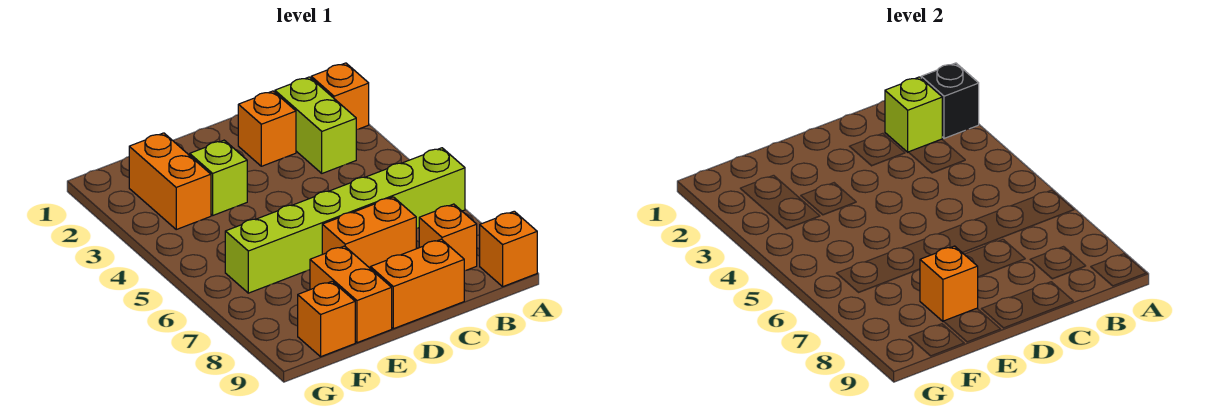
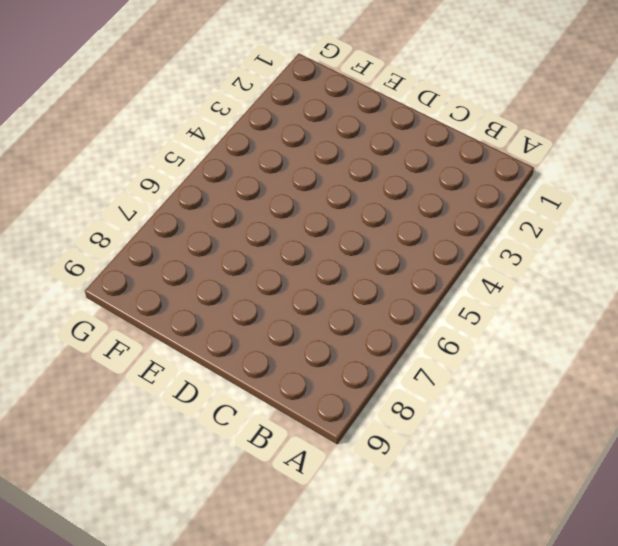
none -> orange 1x1 brick [311,63,369,130]
none -> lime 1x6 brick [225,148,465,293]
none -> orange 1x1 brick [480,211,537,287]

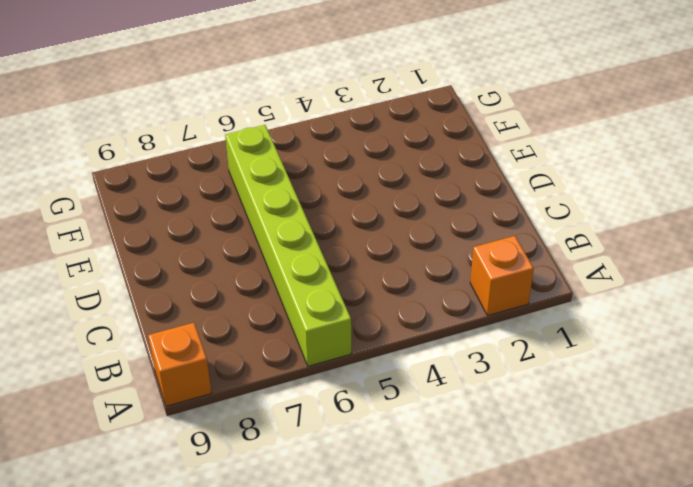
none -> lime 1x2 brick [275,77,356,173]
none -> orange 1x1 brick [419,204,477,271]
none -> orange 1x1 brick [238,91,296,166]

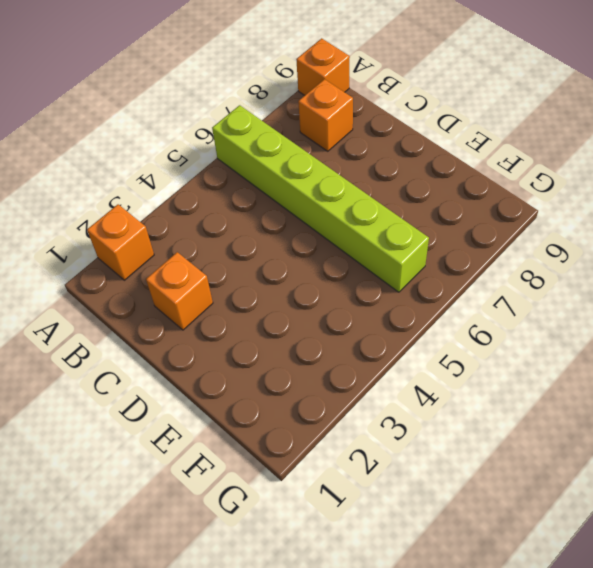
none -> lime 1x2 brick [275,77,356,173]
none -> orange 1x2 brick [322,197,416,268]
none -> orange 1x2 brick [370,239,464,329]

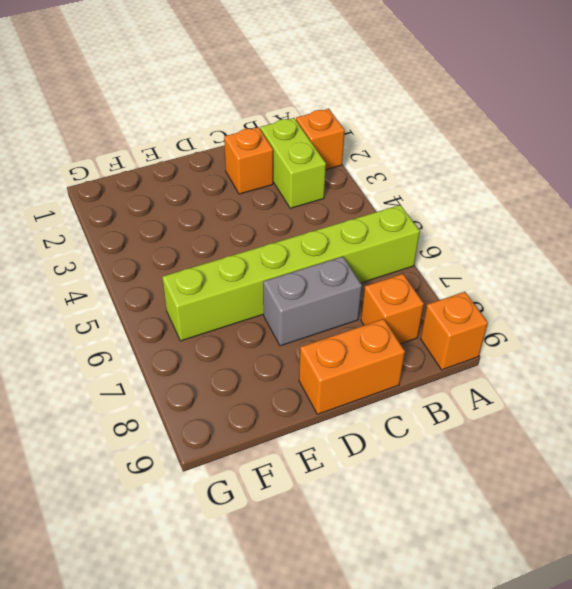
grey 1x2 brick [263,257,362,346] -> orange 1x2 brick [322,197,416,268]
none -> lime 1x1 brick [190,140,247,215]
none -> orange 1x2 brick [310,246,392,343]
none -> orange 1x2 brick [129,133,211,229]

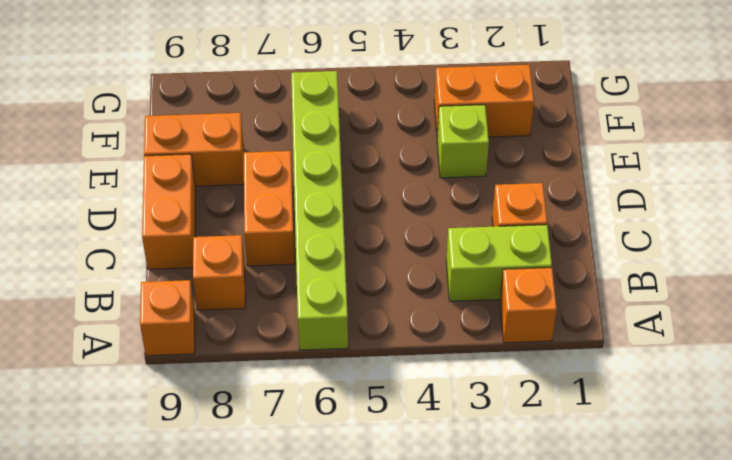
none -> orange 1x1 brick [298,281,355,357]
none -> black 1x1 brick [921,63,979,138]
none -> lime 1x1 brick [885,77,942,152]

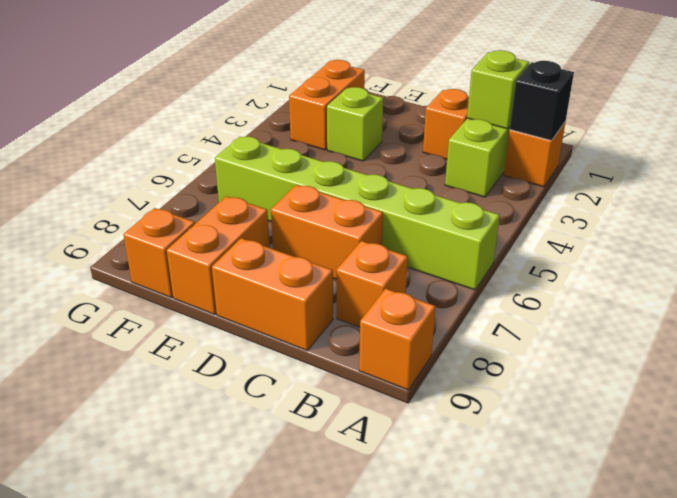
none -> orange 1x1 brick [920,246,978,321]

